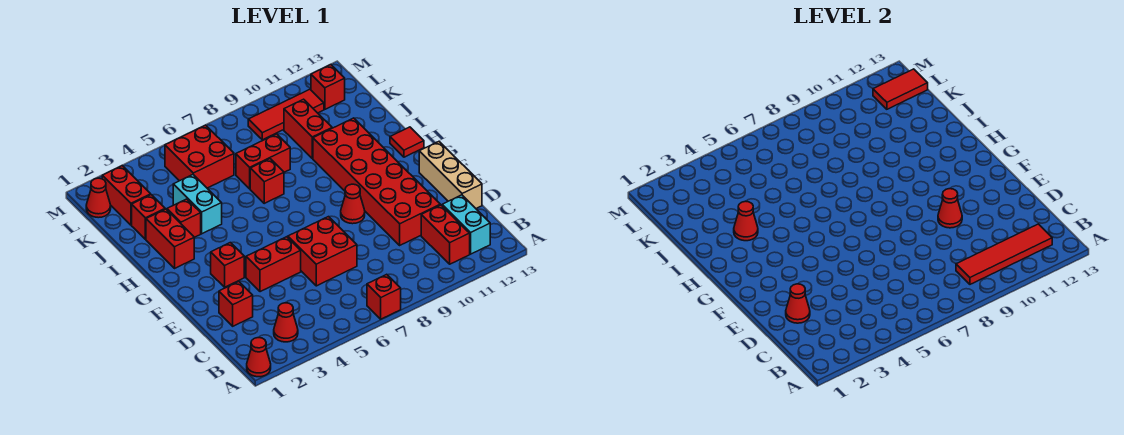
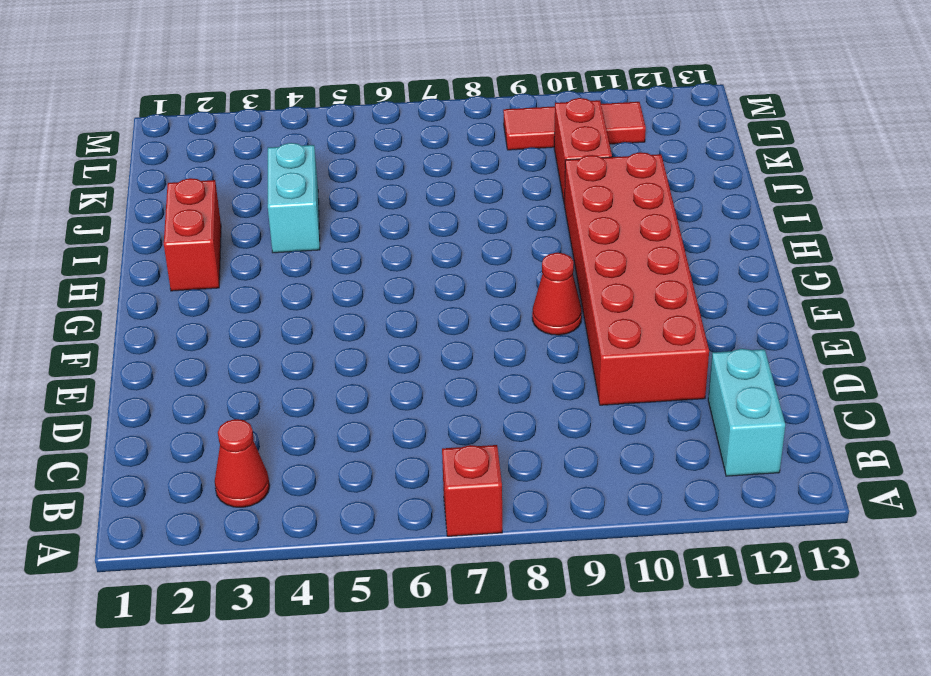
none -> red 1x1 cone [247,338,271,377]
none -> red 1x2 brick [421,205,470,264]
none -> red 1x1 brick [219,282,253,326]
none -> red 2x2 brick [288,217,357,286]

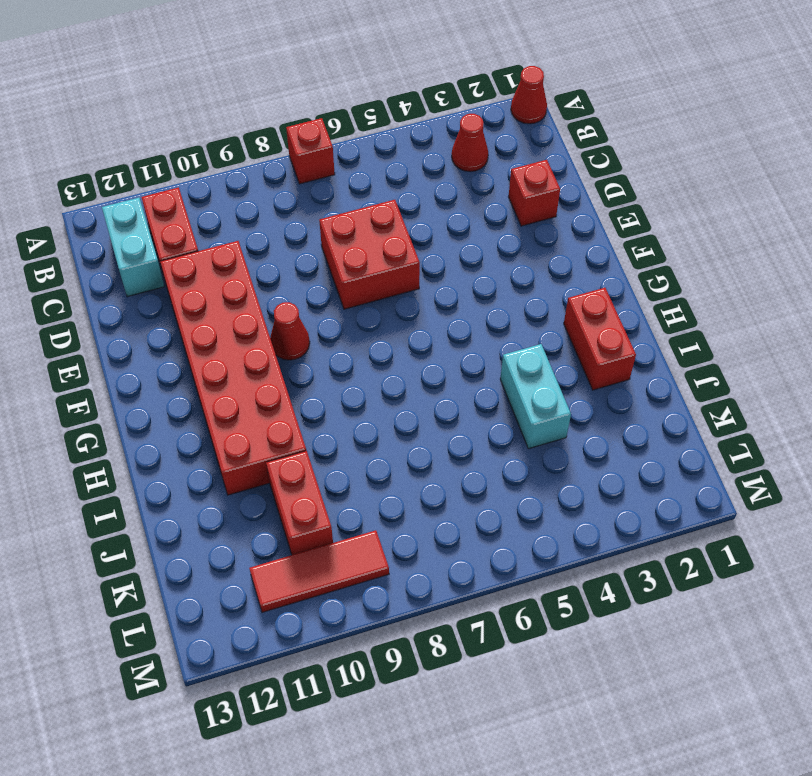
none -> tan 1x3 brick [419,142,482,208]
none -> red 1x2 brick [246,237,301,292]
none -> red 1x1 brick [211,243,244,287]
none -> red 1x1 tile [390,127,424,157]

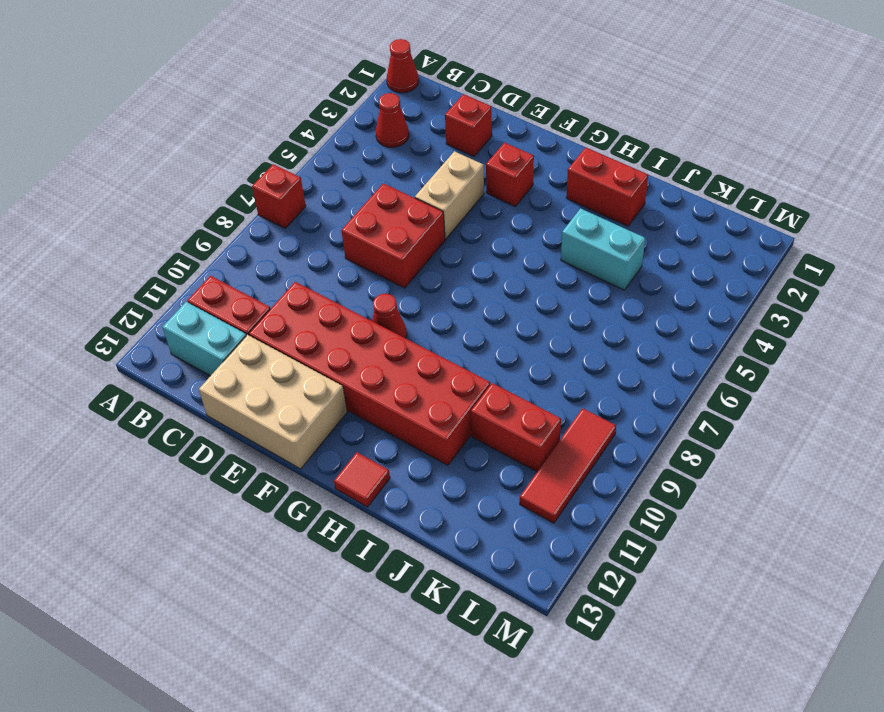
tan 2x3 brick [199,335,347,469] -> tan 1x3 brick [419,142,482,208]
tan 1x2 brick [415,151,484,239] -> red 1x2 brick [246,237,301,292]
none -> red 1x1 brick [167,199,201,237]
none -> red 1x1 brick [250,159,284,203]
none -> red 1x1 brick [132,195,165,239]
none -> red 1x2 brick [236,134,290,189]

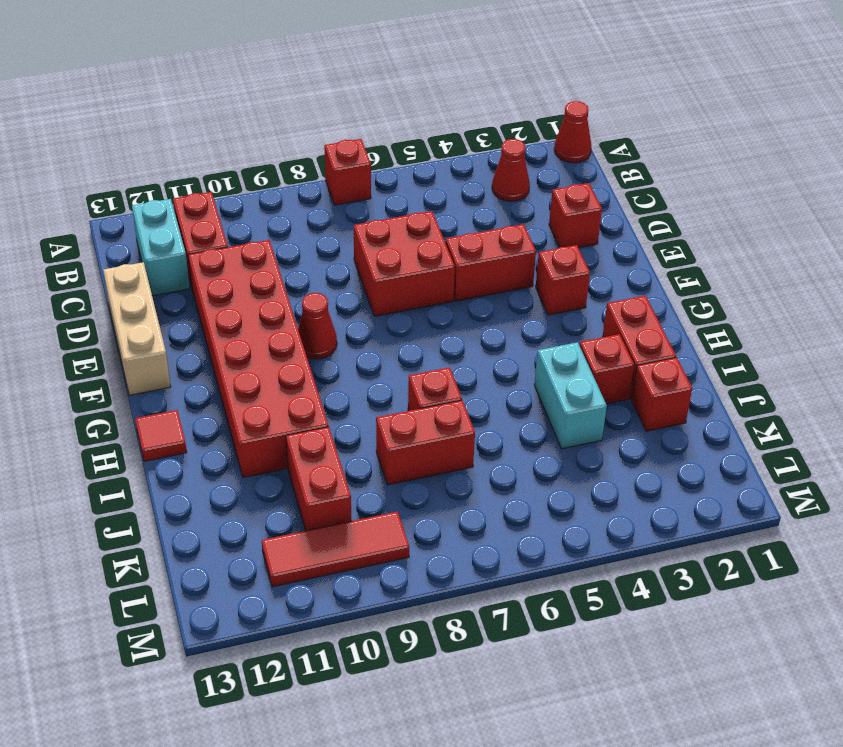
none -> red 1x2 brick [102,166,151,225]
none -> red 2x2 brick [165,125,234,188]
none -> red 1x1 cone [86,178,111,218]
none -> red 1x1 brick [311,64,345,109]

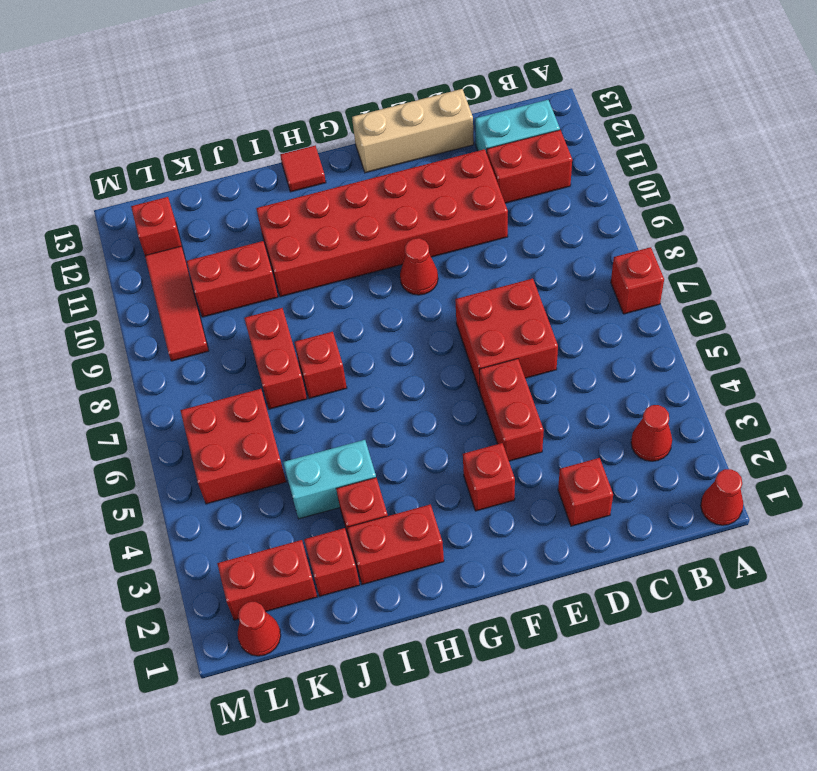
none -> red 1x4 tile [956,224,1052,284]
none -> red 1x1 cone [786,284,810,323]
none -> red 1x1 cone [938,189,962,228]
none -> red 1x1 cone [734,201,758,241]

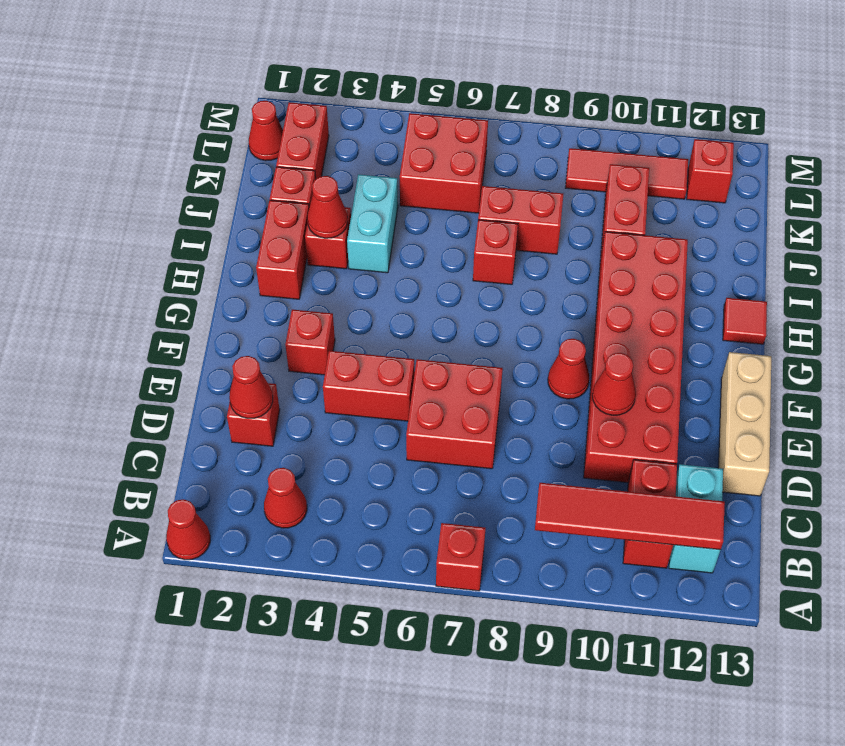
none -> red 1x2 tile [873,69,928,109]

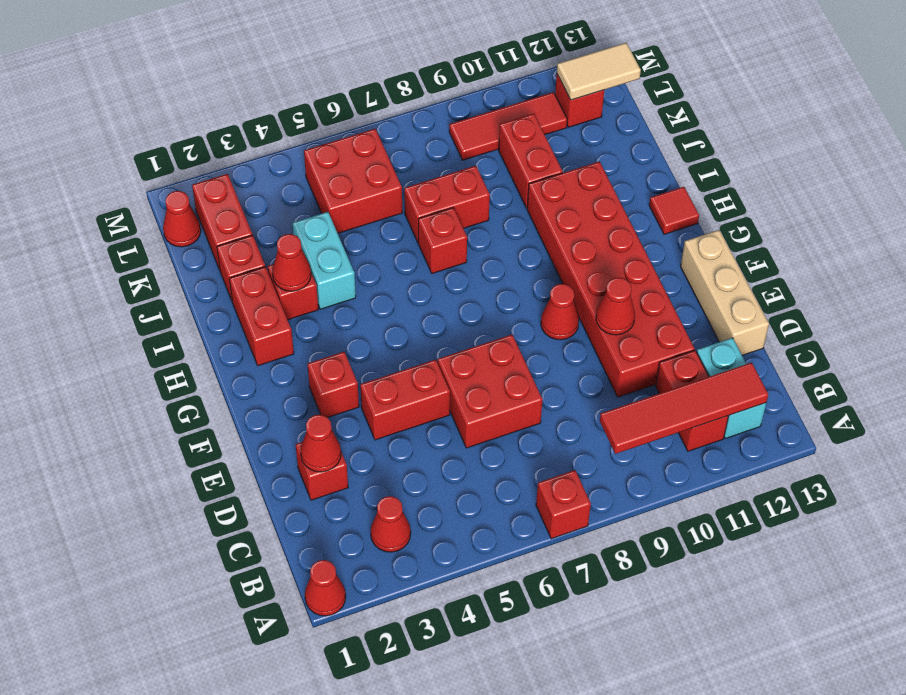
tan 1x2 tile [557,43,641,100] -> red 1x2 tile [873,69,928,109]

